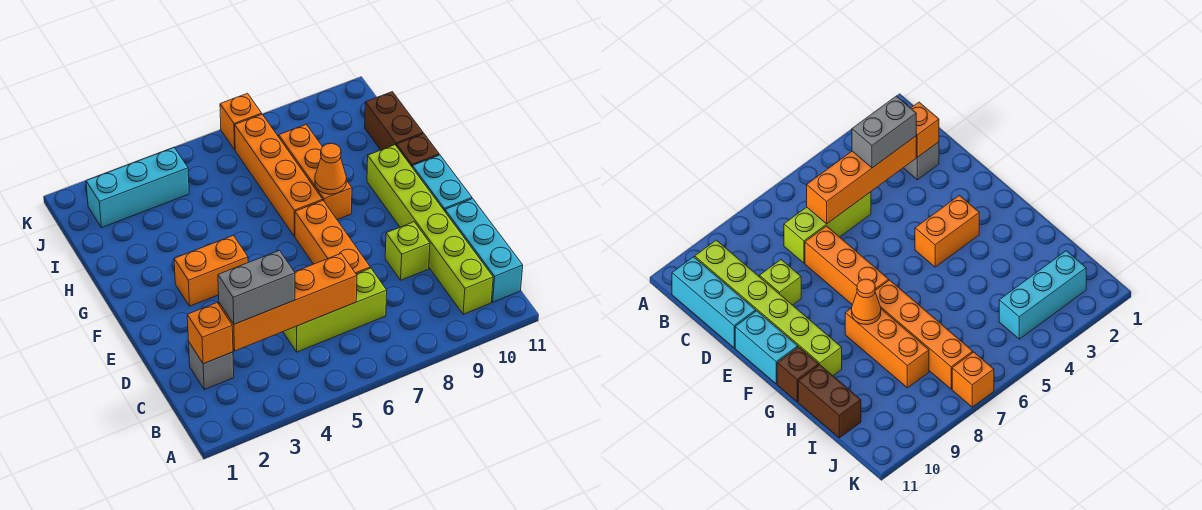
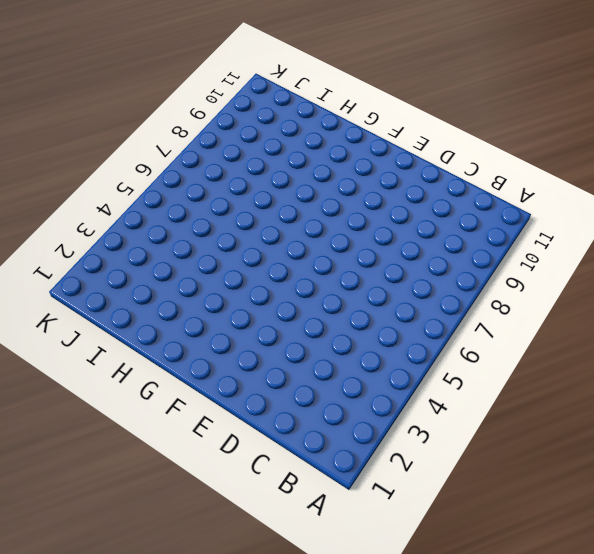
none -> lime 1x6 brick [367,145,493,314]
none -> cyan 1x3 brick [445,199,523,302]
none -> grey 1x1 brick [189,343,234,390]

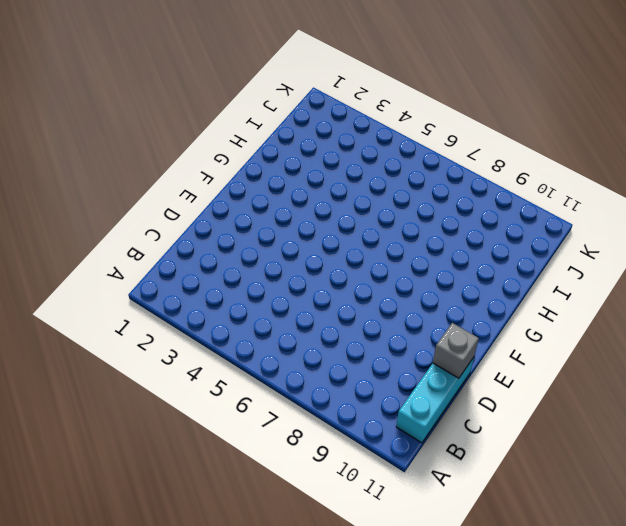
grey 1x1 brick [433,323,479,378] -> grey 1x1 brick moved to [189,343,234,390]
none -> lime 1x6 brick [367,145,493,314]
none -> lime 1x3 brick [283,268,387,352]
none -> orange 1x3 brick [295,201,370,274]

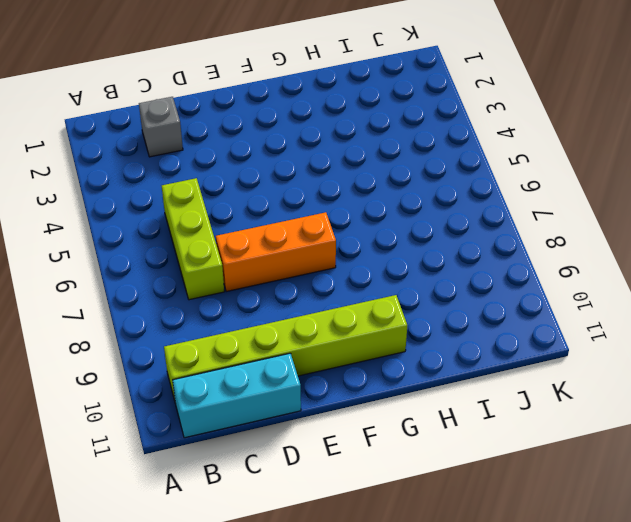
none -> lime 1x1 brick [385,222,430,280]
none -> cyan 1x2 brick [412,155,472,211]
none -> orange 1x2 brick [174,235,248,306]

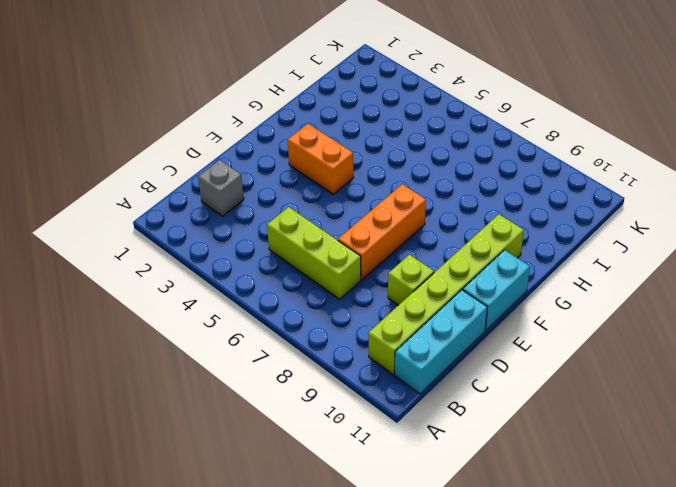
none -> orange 1x4 brick [235,114,323,236]
none -> orange 1x3 brick [279,124,352,220]
none -> brown 1x1 brick [397,134,439,167]

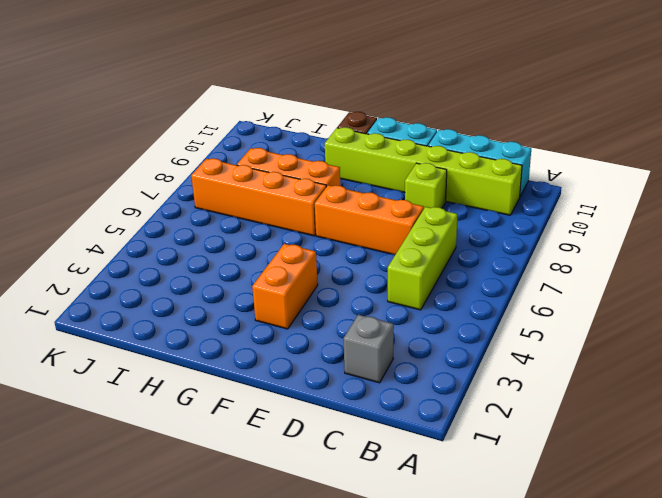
none -> brown 1x2 brick [365,92,423,150]
none -> cyan 1x3 brick [86,148,189,228]
none -> orange 1x1 brick [220,93,262,150]

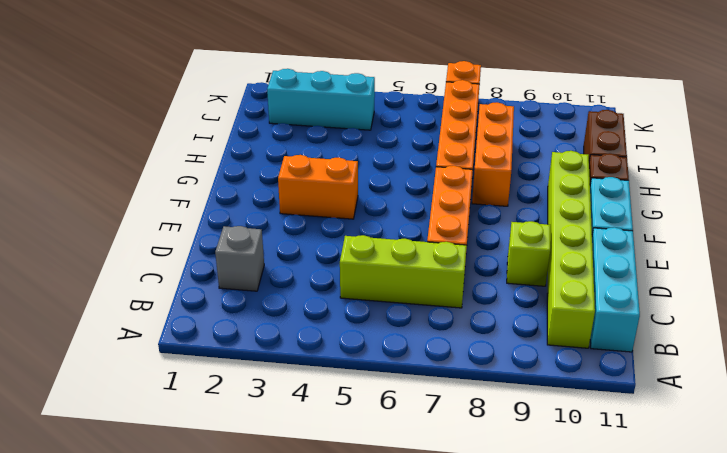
none -> orange 1x1 brick [187,303,233,364]
none -> orange 1x4 brick [219,254,357,351]
none -> orange 1x1 cone [315,143,346,194]

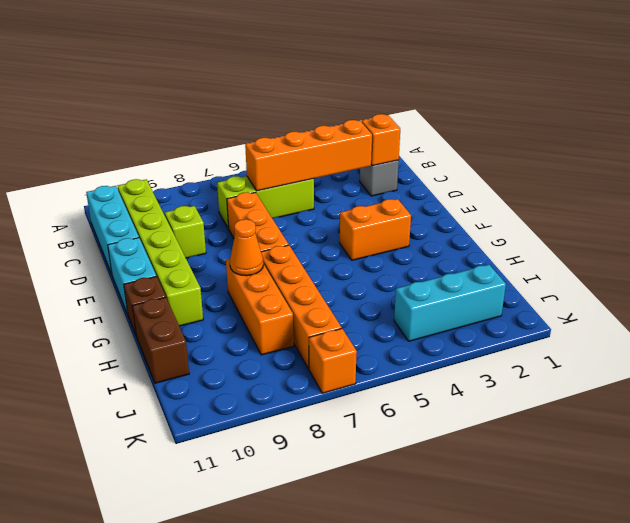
none -> grey 1x2 brick [218,250,295,324]

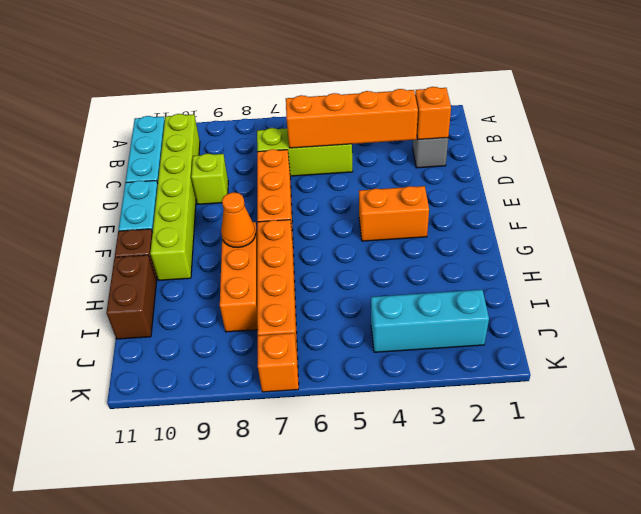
none -> grey 1x2 brick [218,250,295,324]

